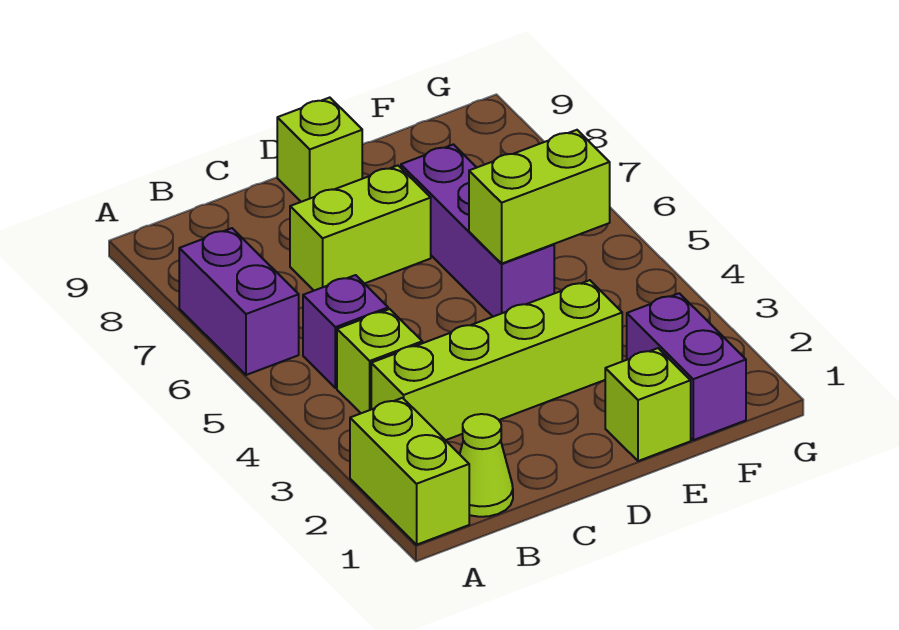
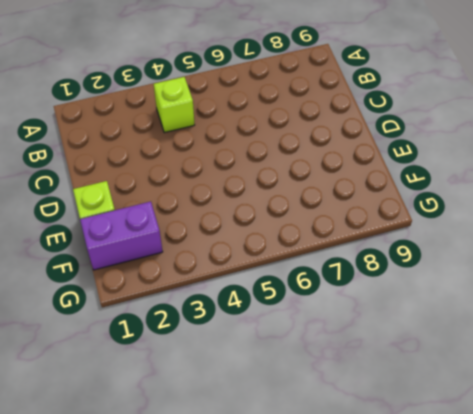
none -> lime 1x2 brick [350,398,469,545]
none -> purple 1x2 brick [179,228,299,375]
none -> lime 1x1 cone [460,414,513,517]

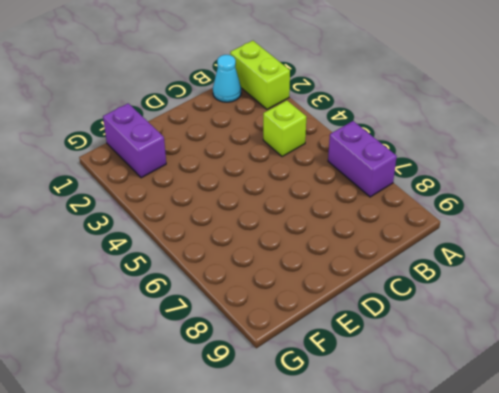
cyan 1x1 cone [213,55,241,102] -> lime 1x1 cone [460,414,513,517]
none -> lime 1x4 brick [371,280,622,440]
none -> purple 1x1 brick [303,275,388,388]
none -> lime 1x2 brick [290,166,431,291]

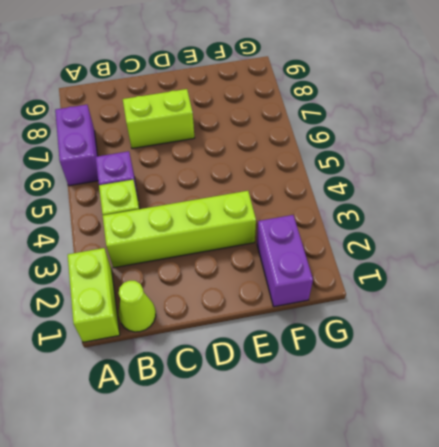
none -> lime 1x1 brick [277,98,362,202]
none -> lime 1x1 brick [605,348,691,461]
none -> purple 1x3 brick [401,144,554,317]

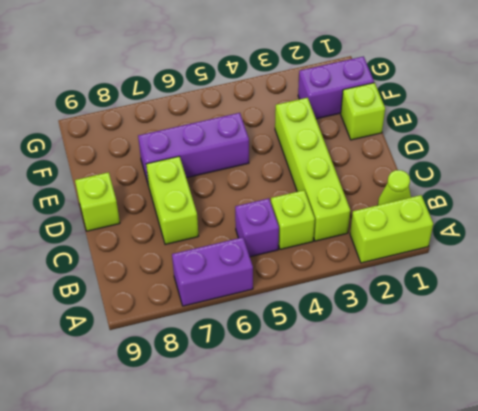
none -> lime 1x2 brick [469,130,610,263]

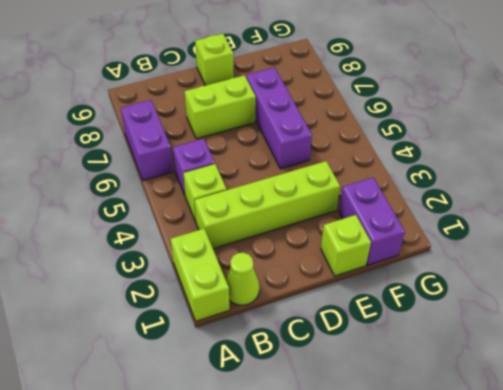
none -> lime 1x2 brick [469,130,610,263]

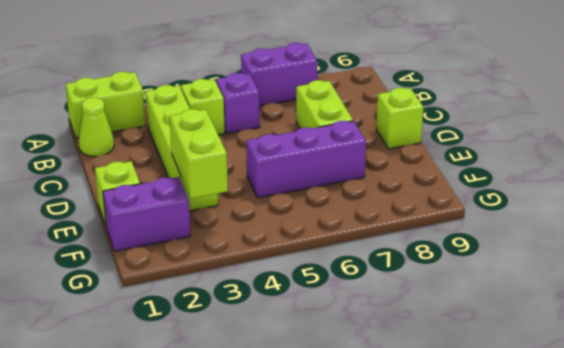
lime 1x2 brick [170,109,228,198] -> lime 1x2 brick moved to [469,130,610,263]

